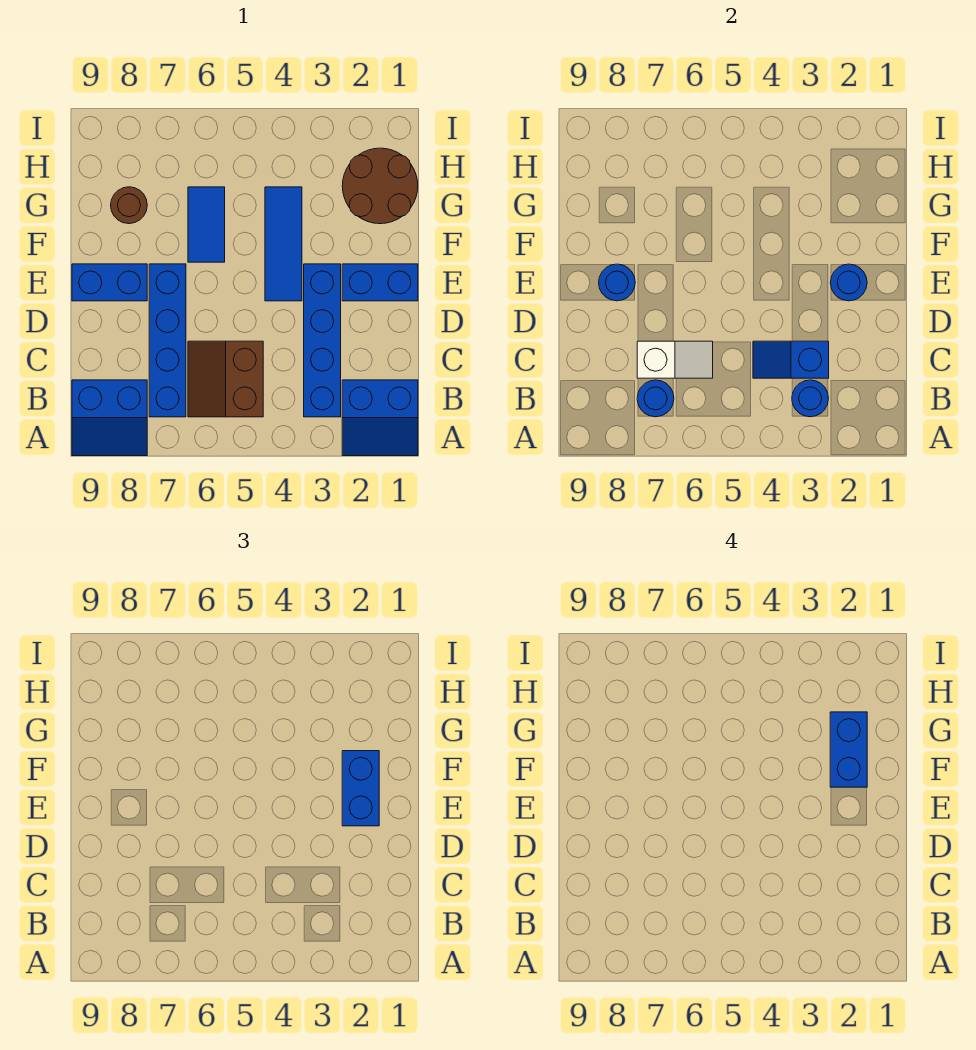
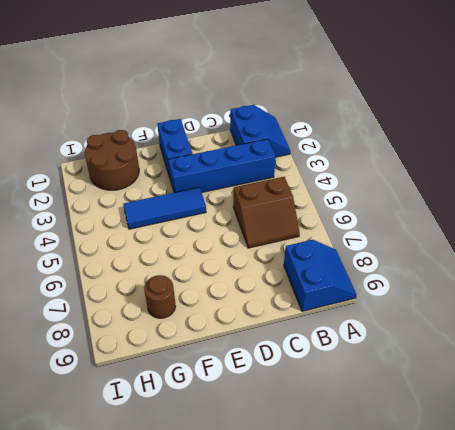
none -> blue 1x4 brick [149,264,186,417]
none -> blue 1x2 brick [72,264,147,301]
none -> blue 1x2 tile [188,187,225,262]

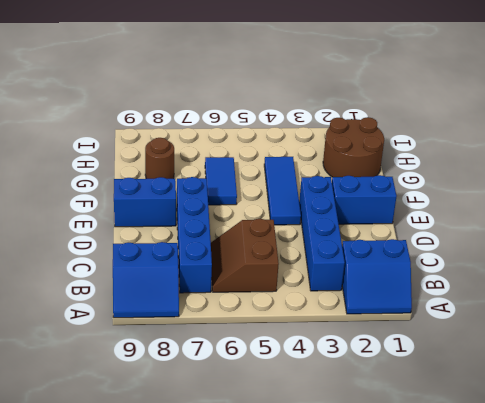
none -> blue 1x1 round brick [792,380,829,417]
none -> blue 1x1 round brick [637,380,674,417]
none -> blue 1x2 slope [753,341,829,378]

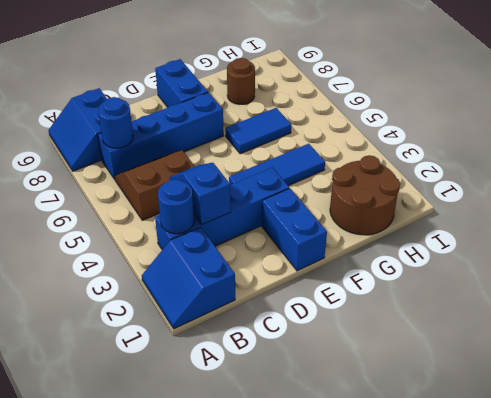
none -> white 1x2 slope [637,341,713,378]
none -> blue 1x1 round brick [830,264,867,301]
none -> blue 1x1 round brick [599,264,635,301]

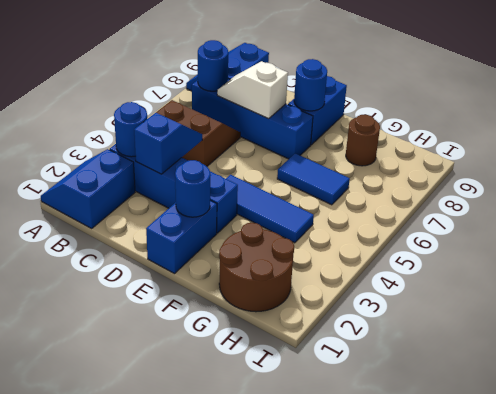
white 1x2 slope [217,61,288,119] -> white 1x2 slope turned to [637,341,713,378]
none -> blue 1x2 brick [342,751,379,826]
none -> blue 1x2 brick [830,712,867,787]

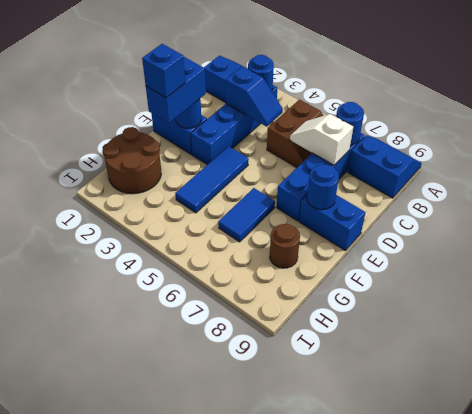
blue 1x1 brick [142,44,185,98] -> blue 1x2 brick [830,712,867,787]

